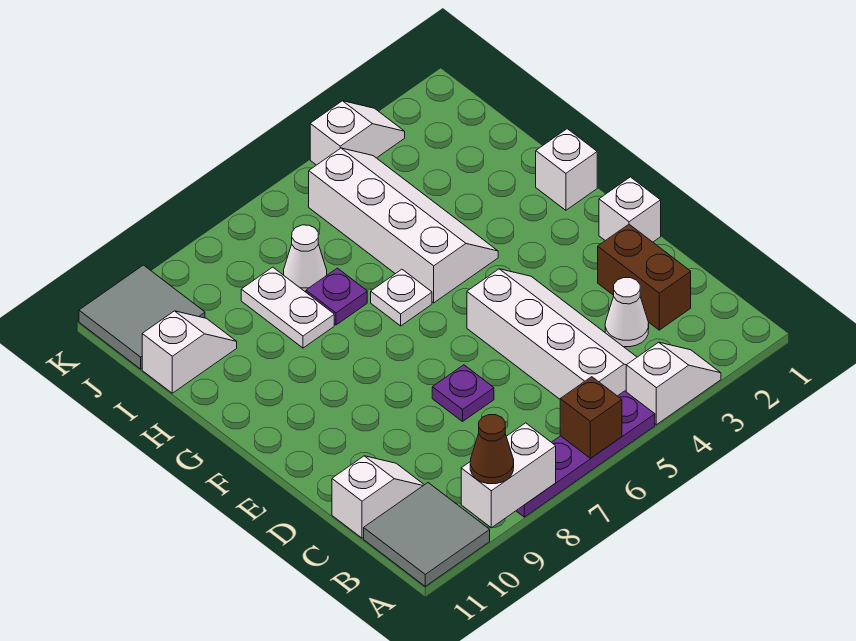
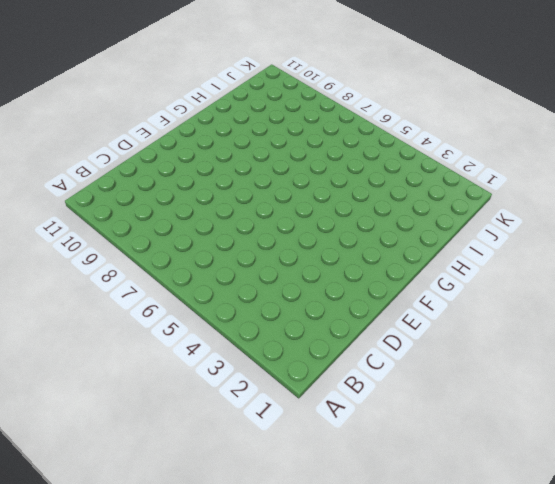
none -> white 1x2 slope [626,342,721,425]
none -> purple 1x4 plate [516,391,655,517]
none -> grey 2x2 tile [364,483,490,586]

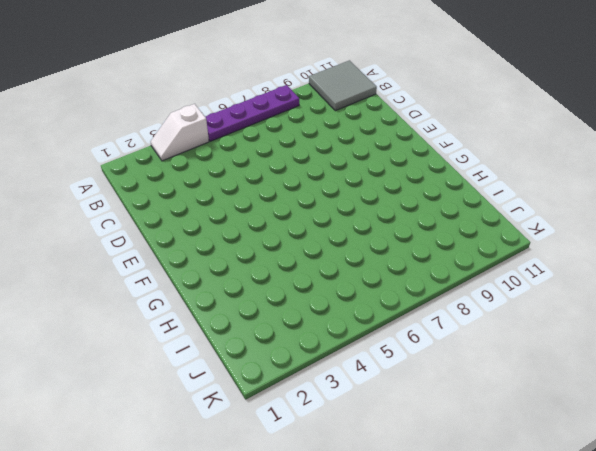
none -> white 2x4 slope [467,269,637,399]
none -> brown 1x2 brick [598,224,691,330]
none -> white 1x1 cone [605,278,649,347]

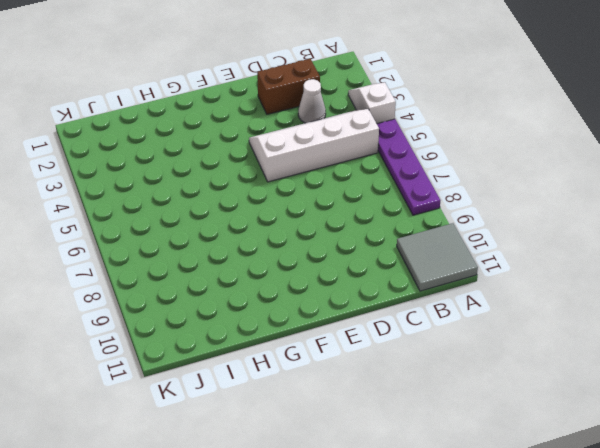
none -> white 1x2 slope [332,456,424,538]
none -> purple 1x1 plate [432,365,494,421]
none -> white 1x1 brick [599,177,661,242]

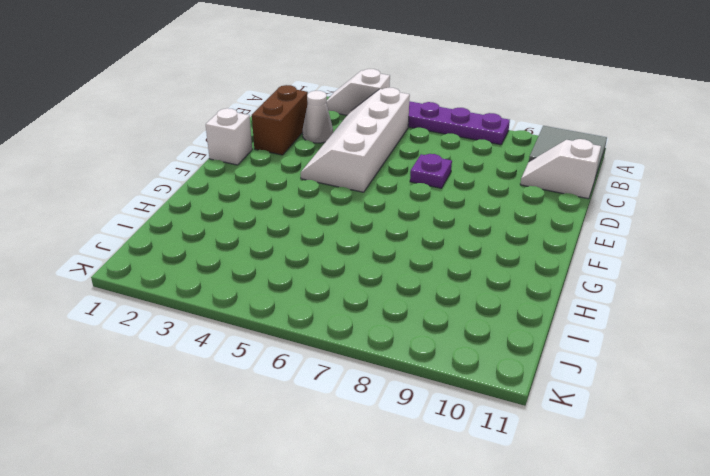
none -> white 1x1 brick [536,129,597,210]
none -> white 2x4 slope [309,148,498,303]
none -> white 1x1 plate [371,269,432,326]

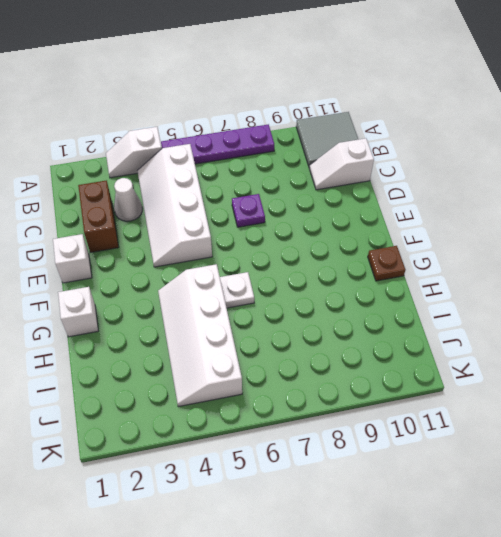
brown 1x1 plate [368,246,405,281] -> none
none -> purple 1x1 plate [306,268,367,325]
none -> white 1x2 plate [241,267,334,348]
none -> white 1x1 cone [284,225,327,292]

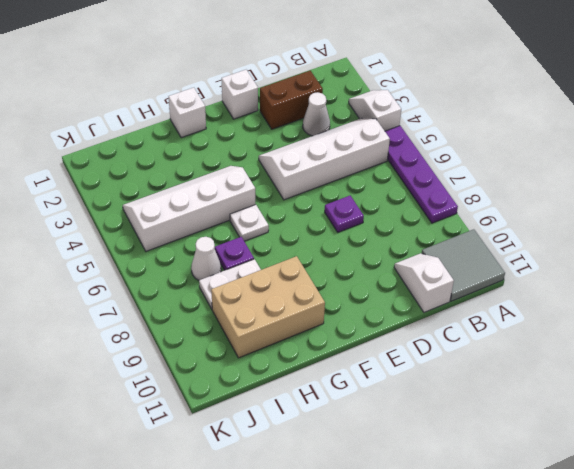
tan 2x3 brick [211,256,325,358] -> white 1x2 slope [142,311,237,393]
none -> grey 2x2 tile [79,265,205,369]
none -> white 1x2 slope [310,101,405,165]
none -> brown 1x1 brick [560,377,622,458]

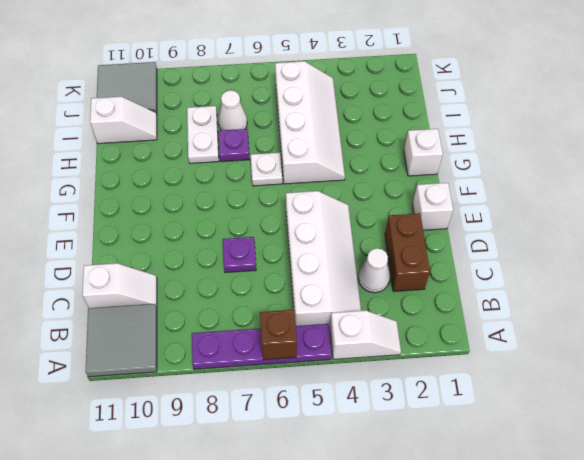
none -> white 1x2 slope [310,101,405,165]
none -> white 1x2 brick [461,423,556,528]
none -> brown 1x1 cone [470,415,514,484]

